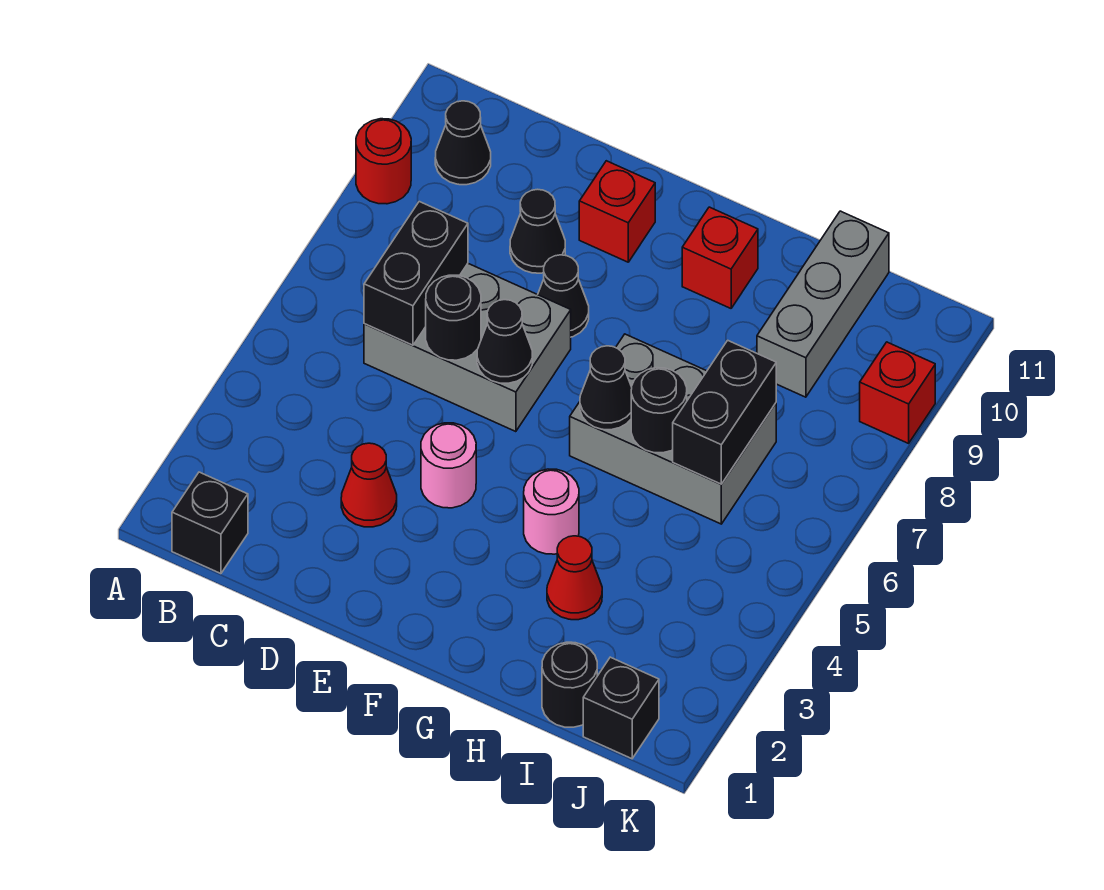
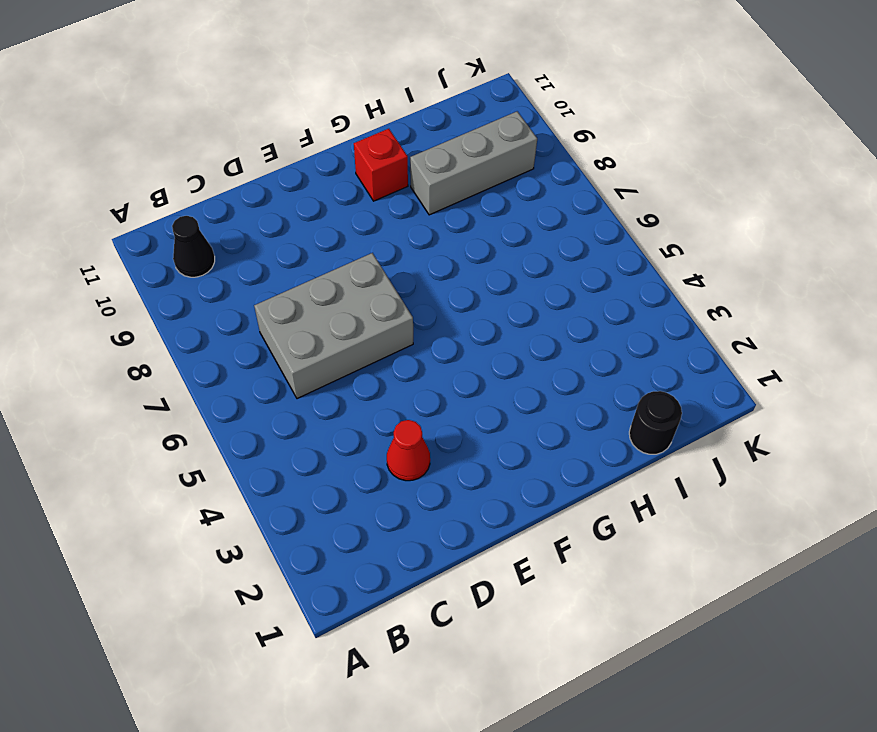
grey 1x3 brick [410,111,537,215] -> grey 1x3 brick turned to [757,211,889,397]
none -> red 1x1 round brick [356,119,411,204]
none -> black 1x1 brick [172,472,248,574]
none -> black 1x1 cone [510,189,565,273]

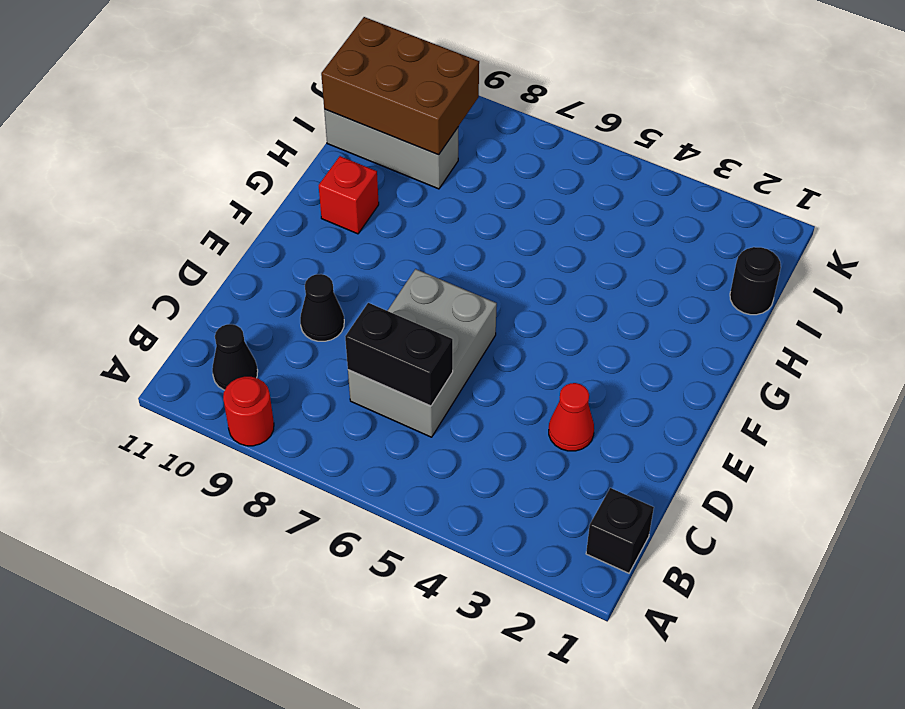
brown 2x3 brick [321,17,479,155] -> none
none -> pink 1x1 round brick [421,423,476,508]
none -> black 1x1 cone [538,255,589,337]
none -> red 1x1 brick [579,161,655,262]

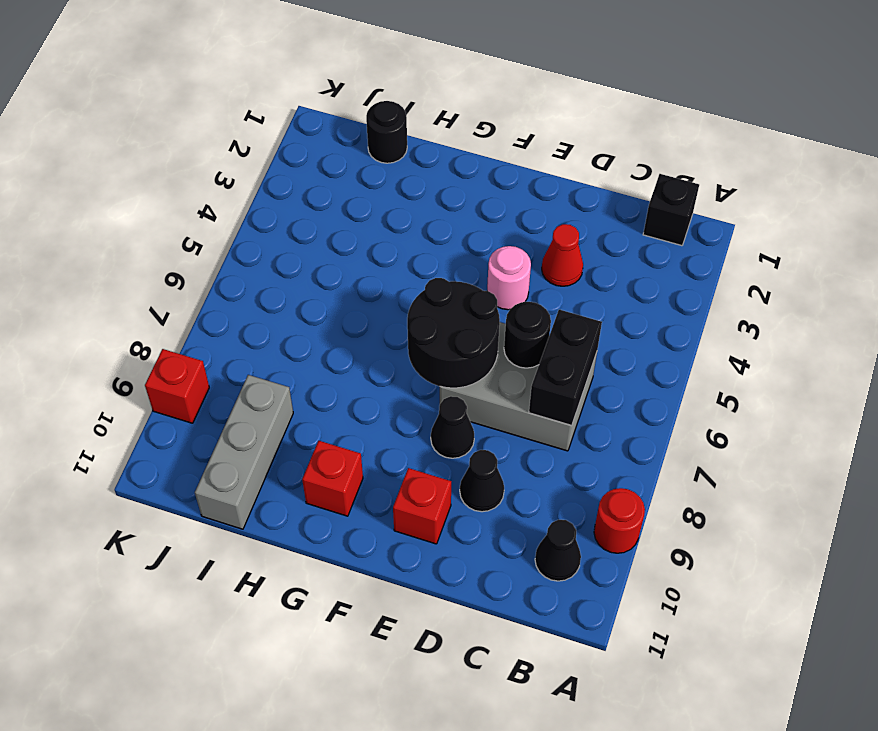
black 2x2 round brick [407,278,500,388] -> black 1x1 cone [477,300,532,383]
none -> pink 1x1 round brick [524,469,579,554]
none -> grey 2x3 brick [570,334,776,524]
none -> red 1x1 cone [547,536,602,620]

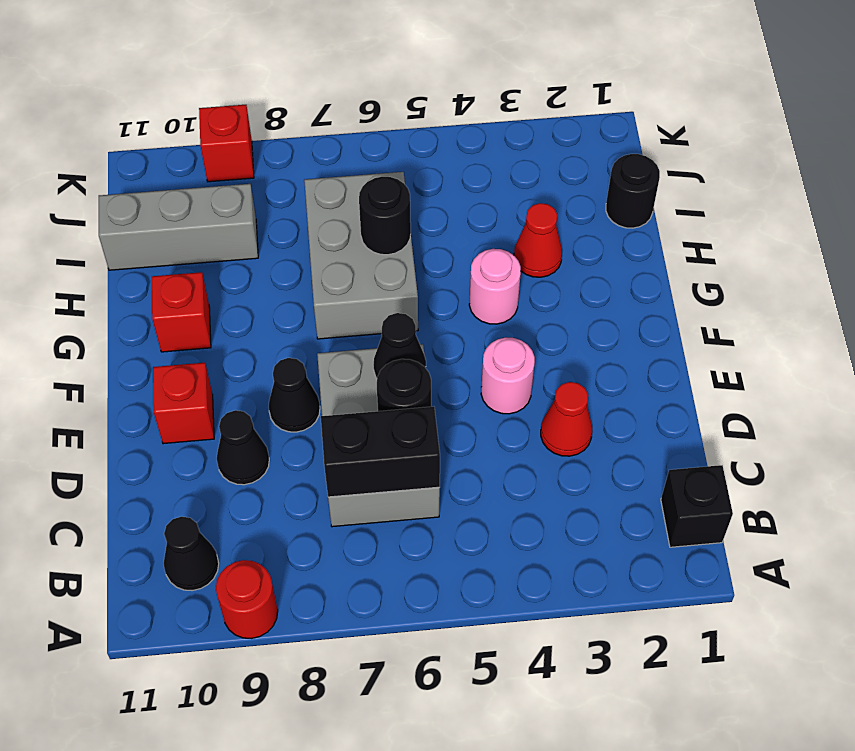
none -> black 1x1 brick [583,657,659,759]
none -> black 1x1 cone [580,346,632,430]
none -> black 1x2 brick [673,340,776,484]

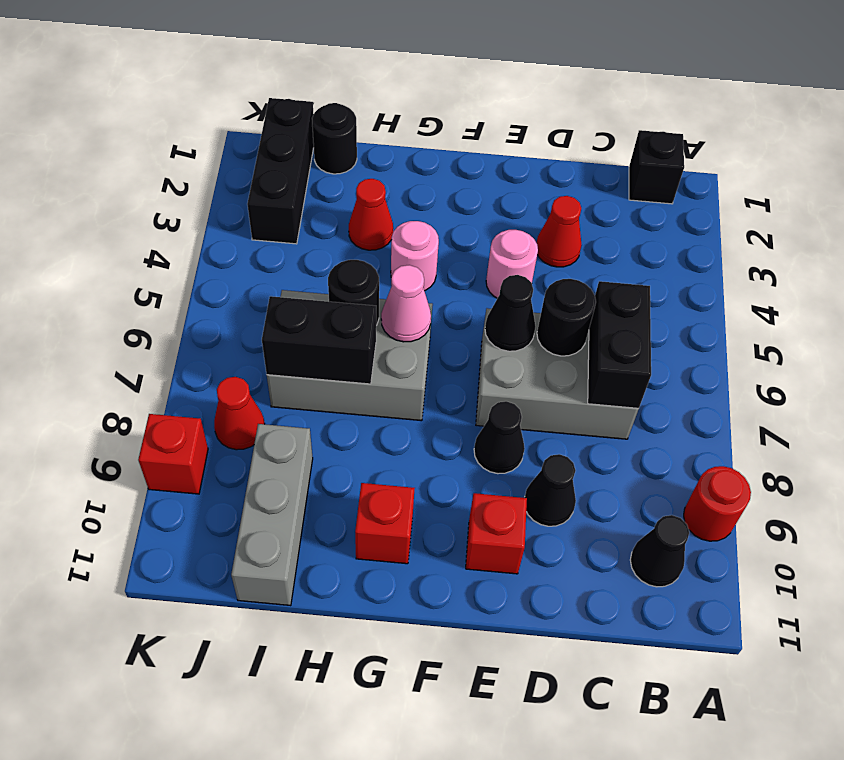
pink 1x1 cone [381,265,431,342] -> black 1x1 cone [580,346,632,430]
black 1x2 brick [262,296,376,384] -> black 1x2 brick turned to [673,340,776,484]
black 1x3 brick [247,98,314,244] -> black 1x1 brick [583,657,659,759]
red 1x1 cone [214,377,265,450] -> none

